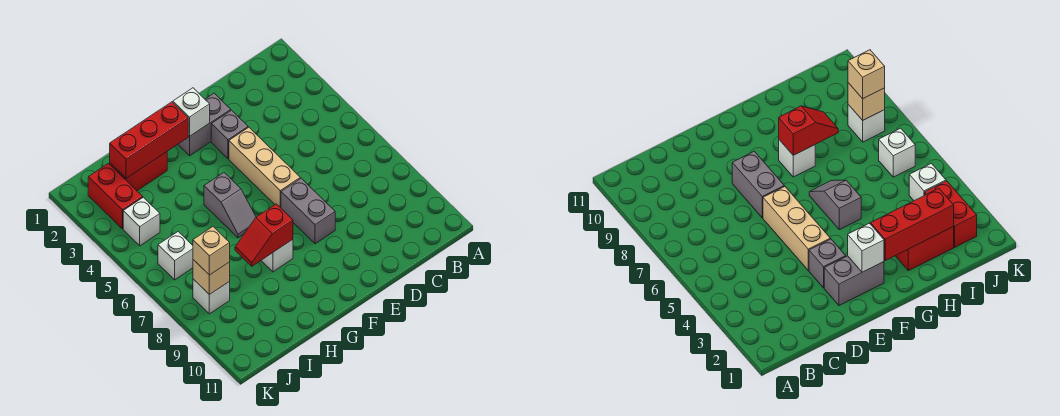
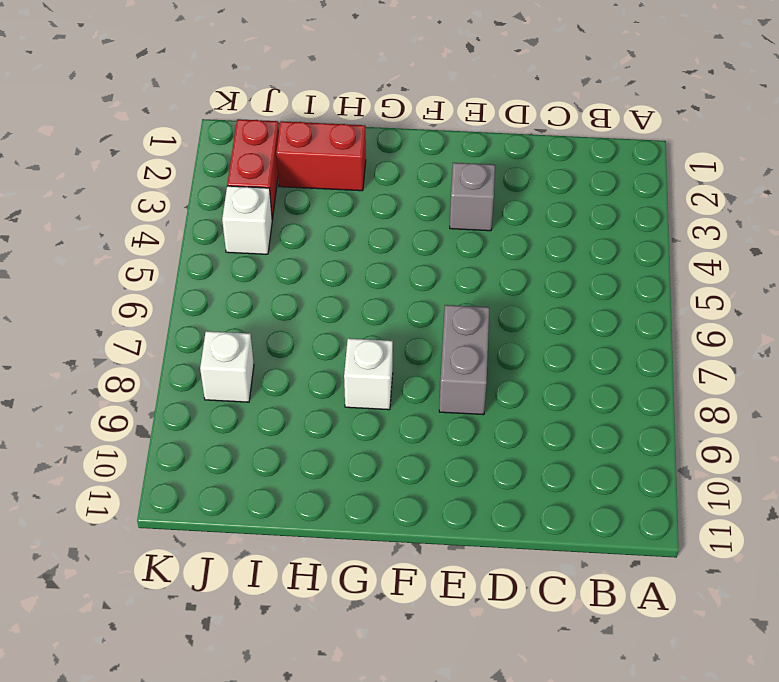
none -> grey 1x2 brick [178,93,231,156]
none -> tan 1x3 brick [229,127,300,208]
none -> grey 1x2 slope [204,173,256,238]

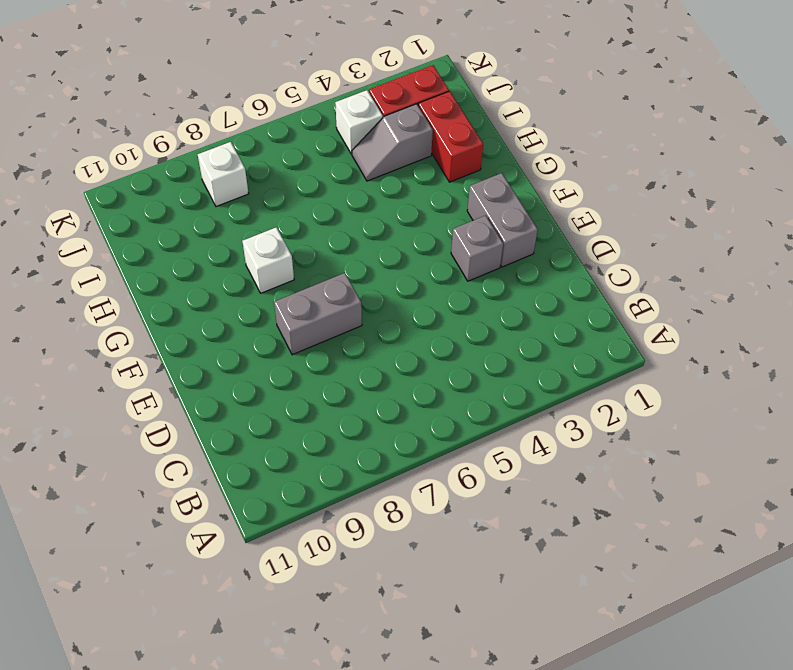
grey 1x2 slope [352,104,433,181] -> grey 1x2 slope moved to [204,173,256,238]
none -> tan 1x3 brick [229,127,300,208]
none -> white 1x1 brick [158,232,193,280]
none -> white 1x1 brick [173,88,210,137]

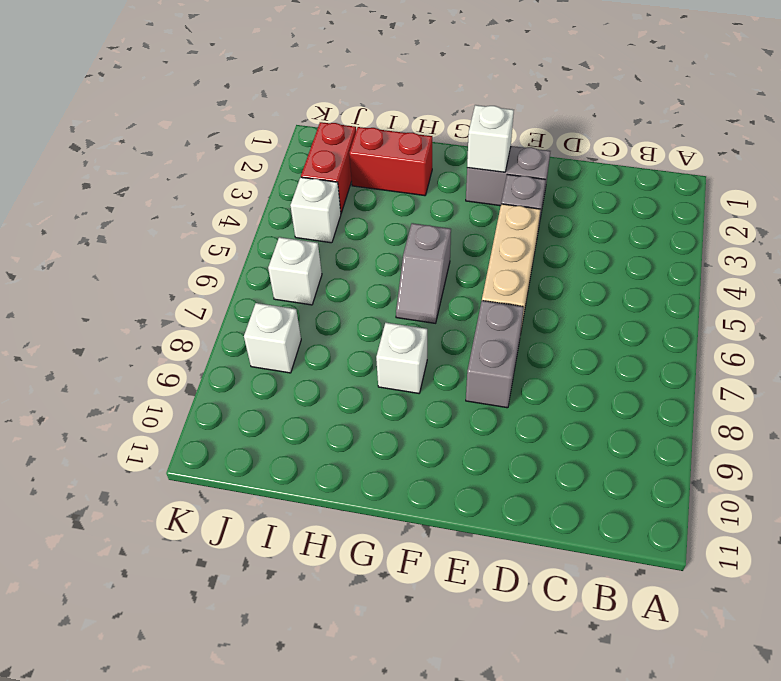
none -> red 1x3 brick [110,102,188,178]
none -> red 1x2 slope [235,204,293,266]
none -> tan 1x1 brick [193,260,230,295]

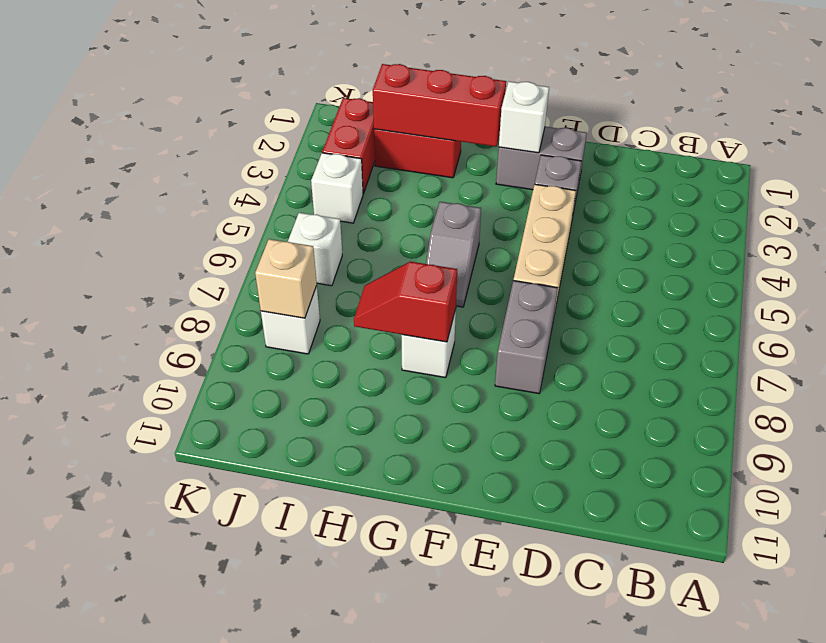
none -> tan 1x1 brick [193,227,230,275]

